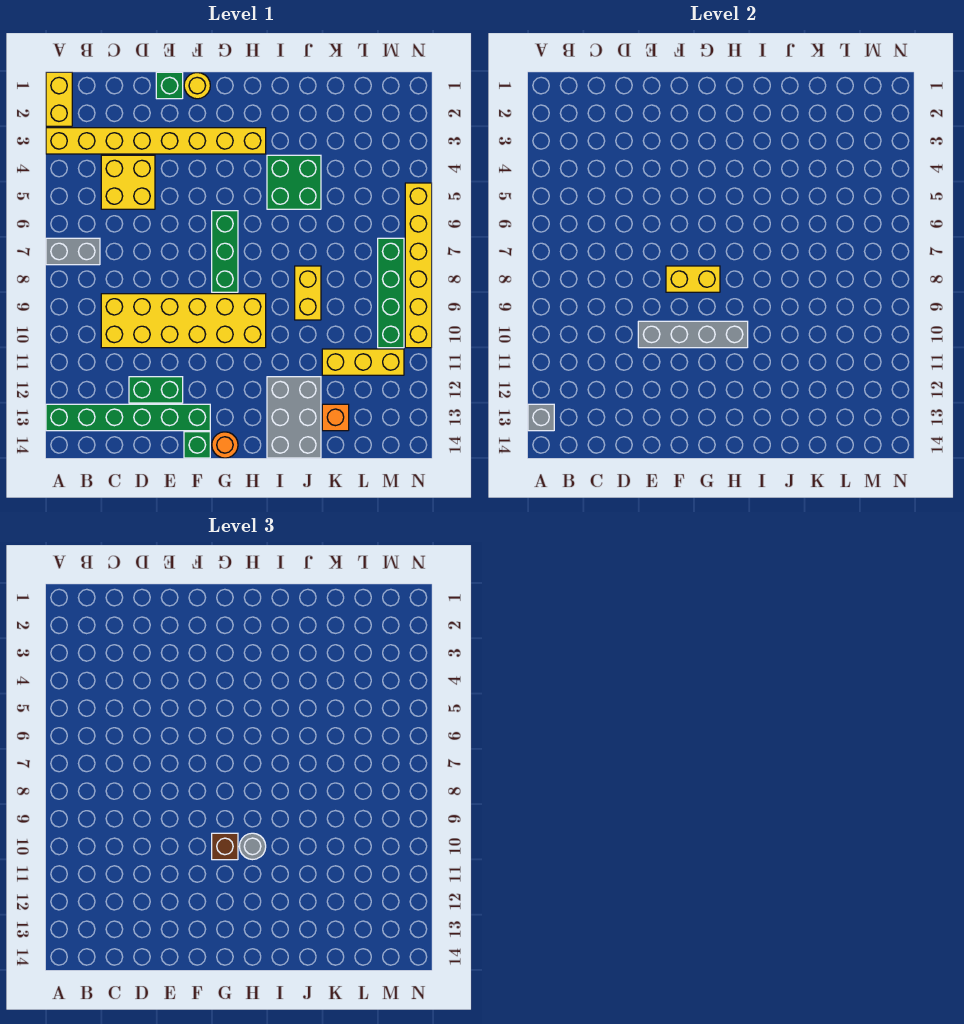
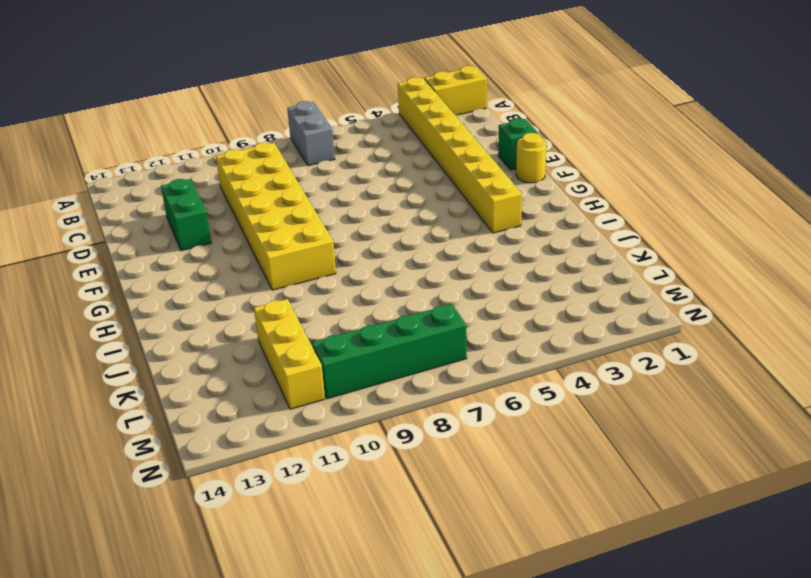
none -> green 1x6 brick [46,404,210,431]
none -> yellow 2x2 brick [101,155,155,209]
none -> green 1x1 brick [184,432,210,458]

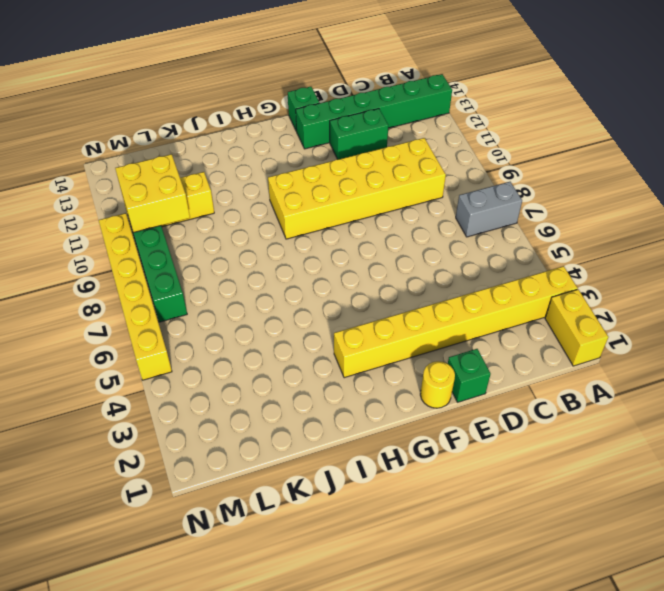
yellow 2x2 brick [115,154,190,232] -> yellow 2x2 brick moved to [101,155,155,209]
none -> green 1x3 brick [212,211,238,292]
none -> orange 1x1 round brick [212,432,238,458]
none -> green 2x2 brick [267,155,321,209]

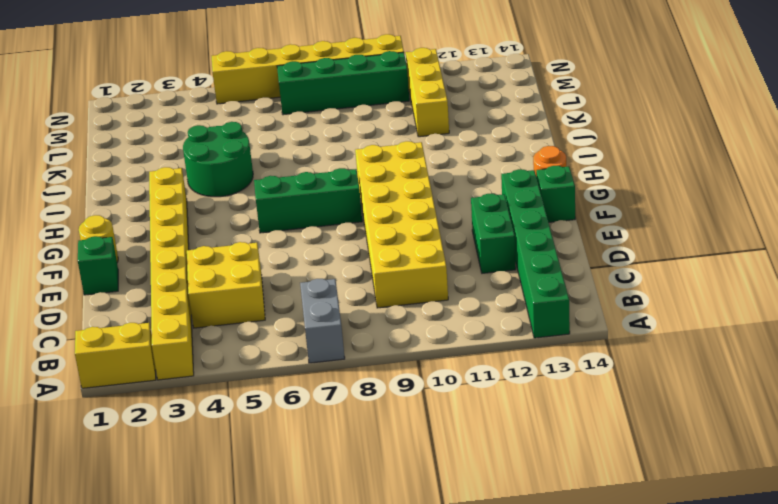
green 2x2 round brick [183,122,253,197] -> green 2x2 brick [267,155,321,209]
none -> grey 2x3 brick [267,377,321,458]
none -> yellow 1x2 brick [295,266,321,320]
none -> orange 1x1 brick [322,404,349,431]

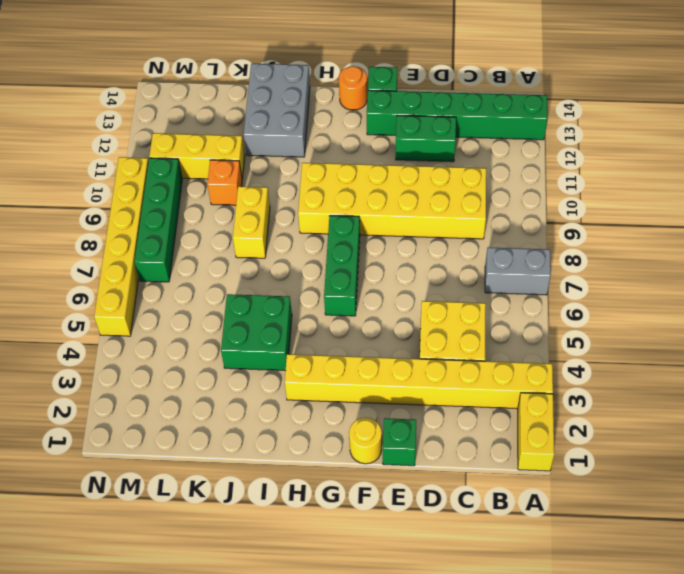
orange 1x1 brick [207,160,242,205] -> orange 1x1 brick moved to [322,404,349,431]
none -> grey 1x1 brick [528,404,554,431]
none -> grey 1x4 brick [638,321,748,348]
none -> yellow 1x2 brick [666,266,720,292]

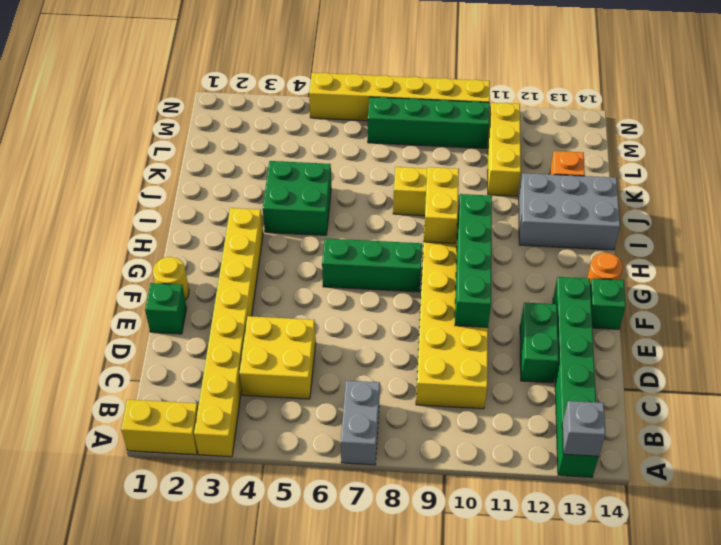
green 1x4 brick [455,194,492,327] -> grey 1x4 brick [638,321,748,348]
yellow 1x2 brick [424,167,459,243] -> yellow 1x2 brick moved to [666,266,720,292]
none -> brown 1x1 brick [212,833,238,860]
none -> grey 1x1 round brick [239,833,266,860]

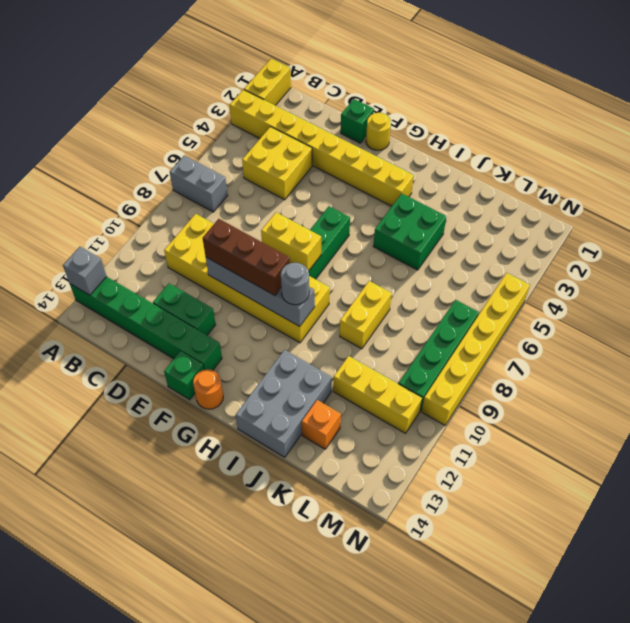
brown 1x3 brick [203,219,290,296] -> brown 1x1 brick [212,833,238,860]

